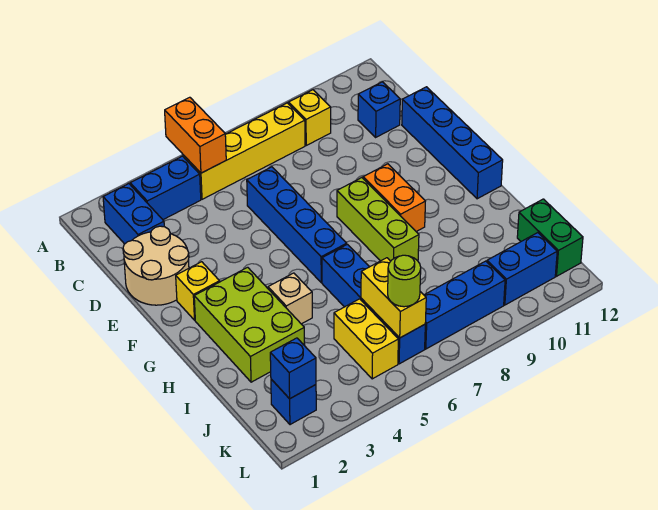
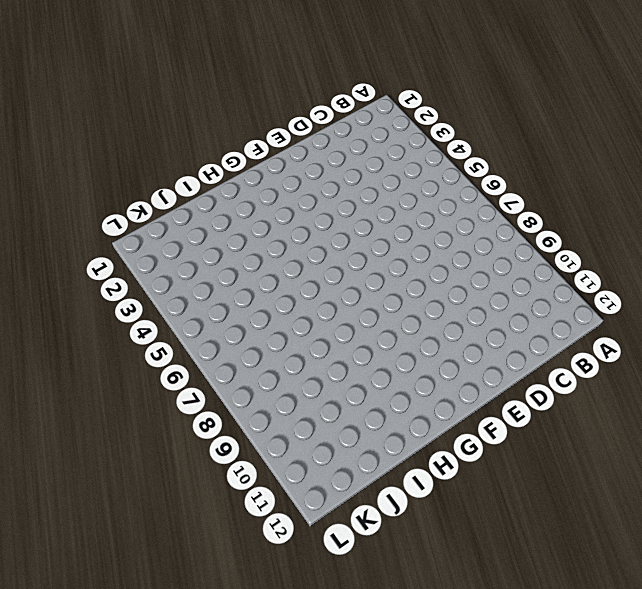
none -> blue 1x2 brick [103,183,164,244]
none -> blue 1x2 brick [130,156,201,220]
none -> yellow 1x4 brick [184,103,305,199]

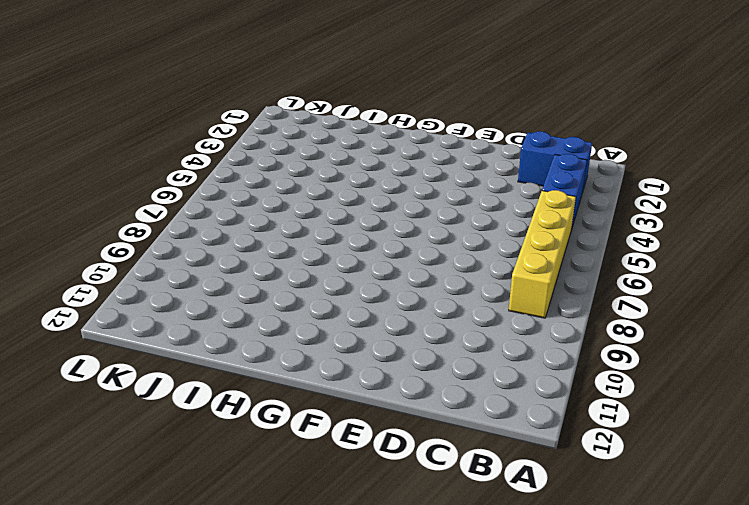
none -> yellow 1x1 brick [289,90,331,145]
none -> blue 1x1 brick [358,82,400,137]
none -> tan 2x2 round brick [123,226,189,305]

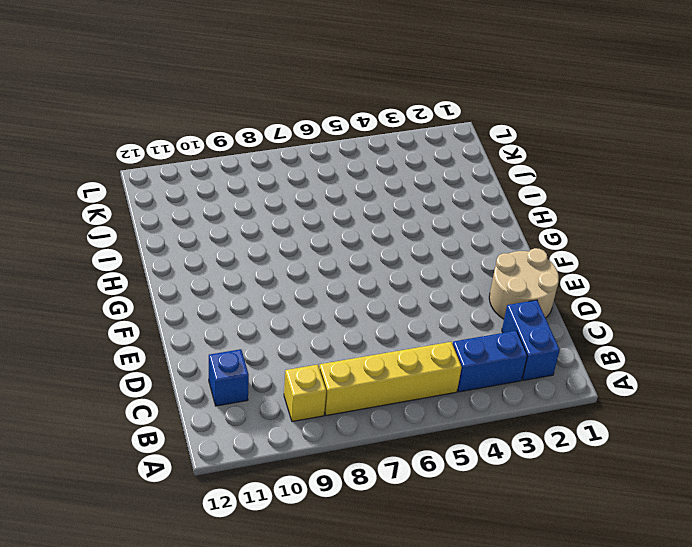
none -> blue 1x4 brick [247,167,347,282]
none -> blue 1x4 brick [402,87,503,199]
none -> yellow 1x1 brick [176,262,220,320]

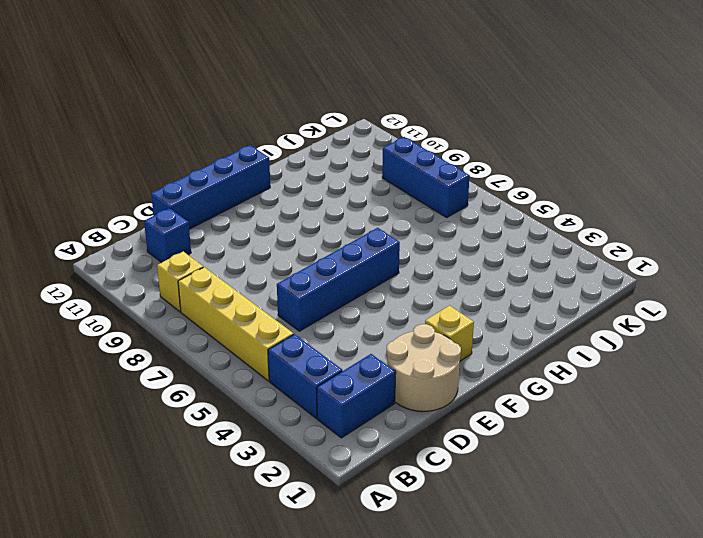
none -> lime 1x3 brick [337,178,419,261]
none -> orange 1x2 brick [363,164,425,232]
none -> lime 2x3 brick [194,267,305,382]

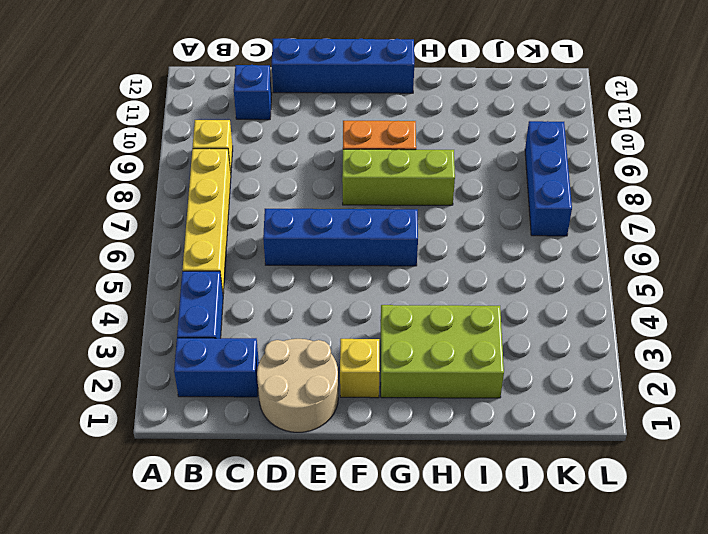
none -> tan 1x1 brick [268,273,312,324]
none -> blue 1x4 brick [322,244,425,364]
none -> yellow 1x2 brick [334,299,398,379]

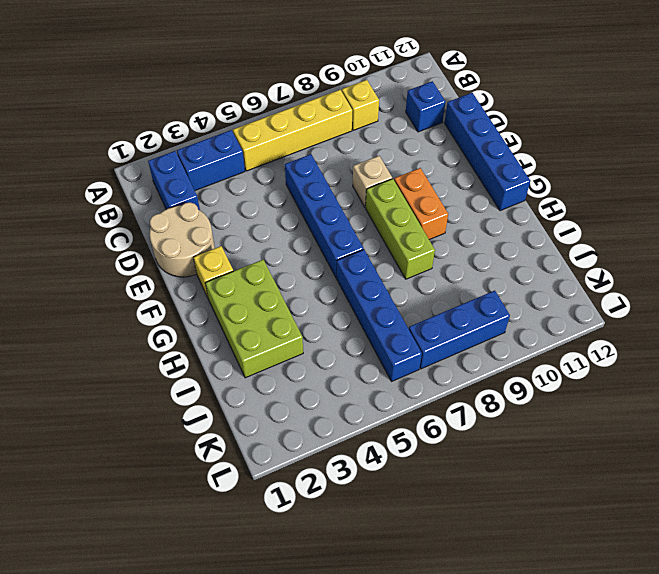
tan 1x1 brick [353,156,392,207] -> tan 1x1 brick moved to [268,273,312,324]
none -> yellow 1x2 brick [334,299,398,379]
none -> green 1x2 brick [517,199,583,276]
none -> blue 1x1 brick [271,379,316,425]

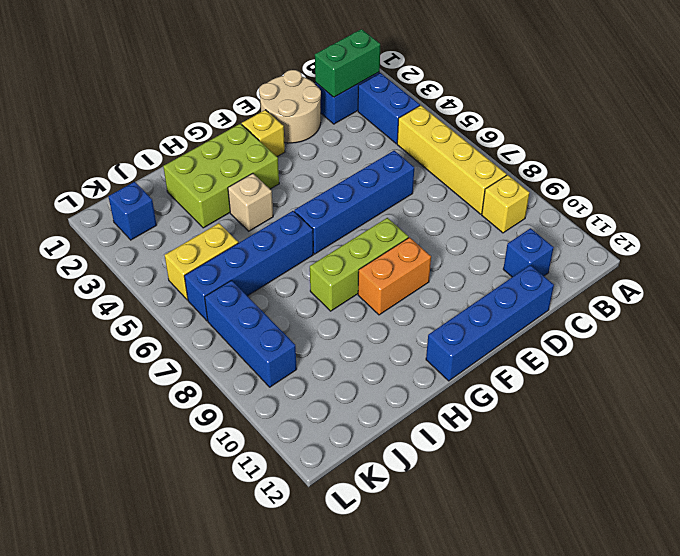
green 1x2 brick [315,29,380,97] -> green 1x2 brick moved to [517,199,583,276]
none -> blue 1x2 brick [487,233,557,305]
none -> orange 1x2 brick [165,97,226,173]
none -> yellow 1x2 brick [361,258,426,338]

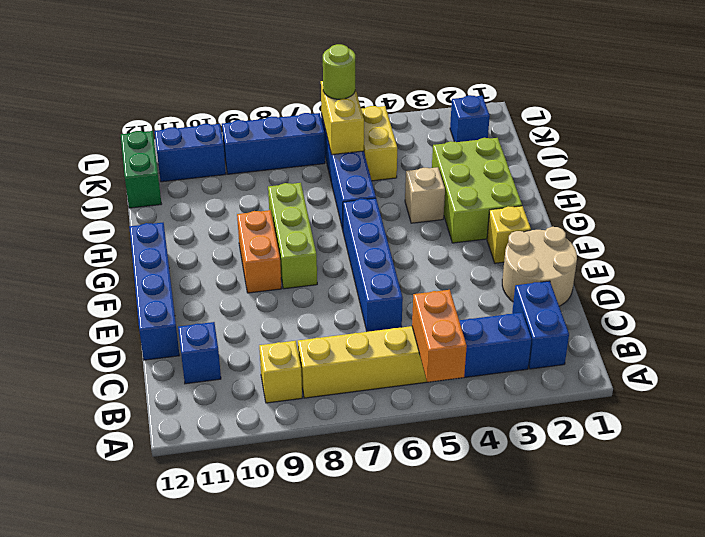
none -> blue 1x1 brick [270,338,316,399]

